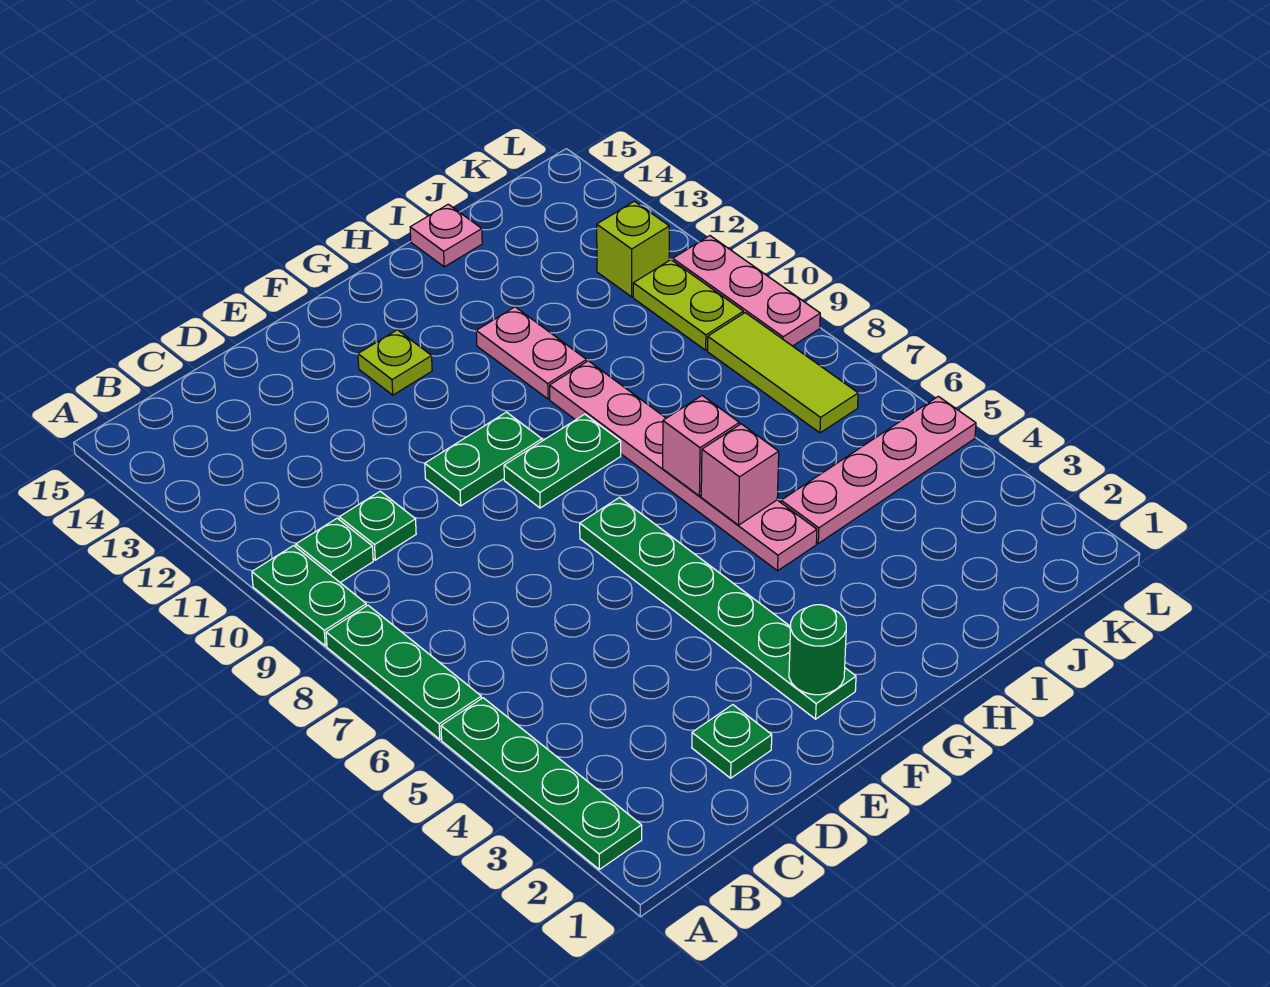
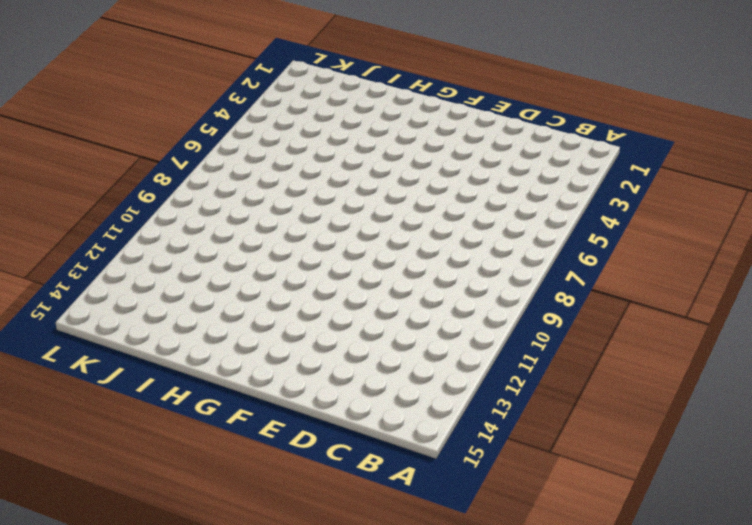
none -> green 1x4 plate [441,698,642,869]
none -> green 1x3 plate [326,605,481,739]
none -> green 1x2 plate [252,545,366,646]

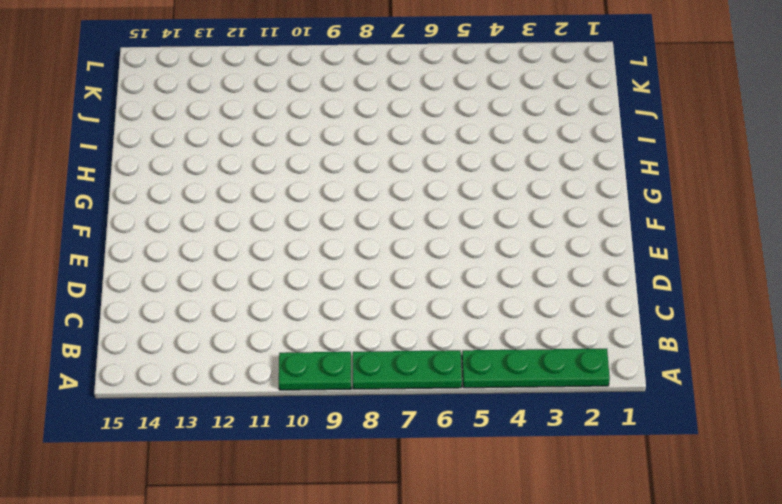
none -> green 1x1 plate [296,518,373,582]
none -> green 1x1 plate [339,491,416,560]
none -> green 1x1 plate [692,705,772,778]

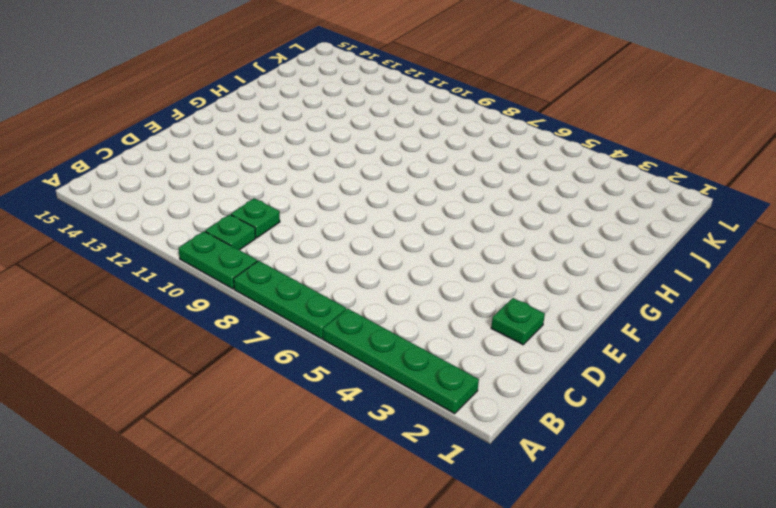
none -> green 1x2 plate [425,412,542,506]
none -> green 1x6 plate [580,498,856,719]
none -> green 1x2 plate [504,414,621,508]

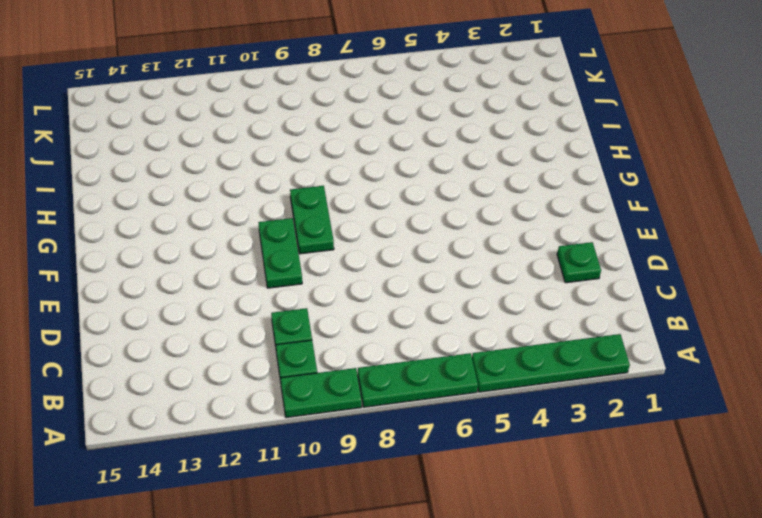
none -> green 1x6 plate [580,498,856,719]
none -> lime 1x1 plate [358,330,432,395]
none -> pink 1x6 plate [550,361,817,571]

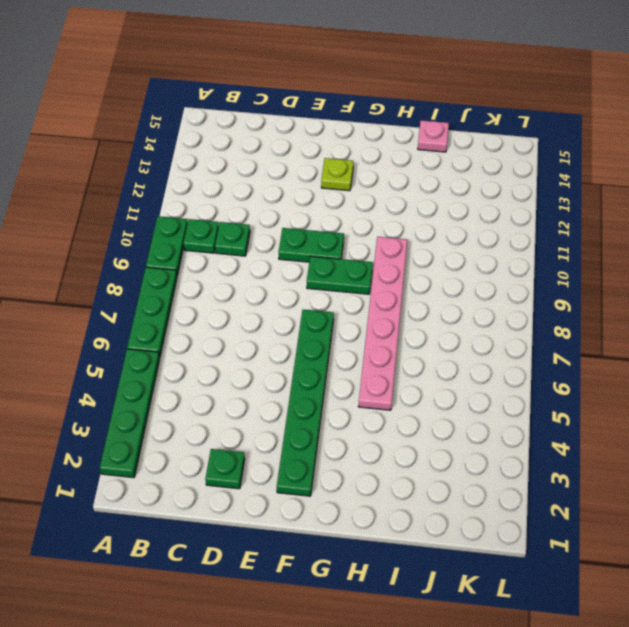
none -> pink 1x2 plate [476,307,587,399]
none -> pink 1x4 plate [781,396,976,543]
none -> lime 1x3 tile [708,313,858,433]

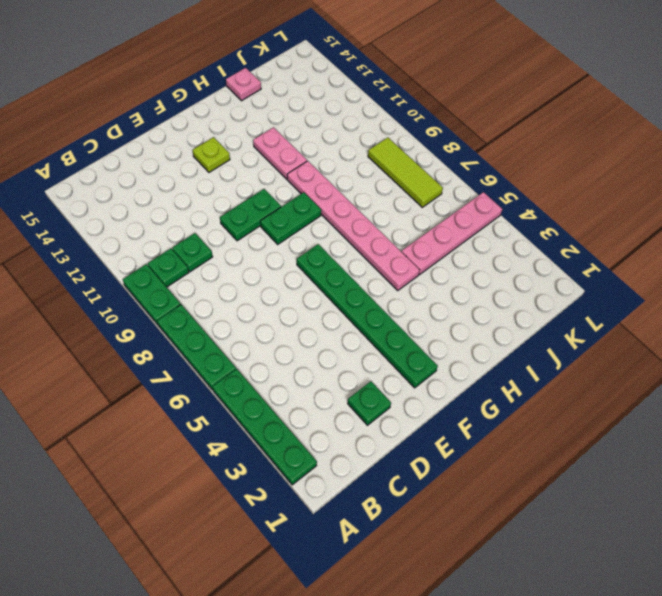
none -> lime 1x2 plate [633,260,743,350]
none -> lime 1x1 brick [597,201,669,297]
none -> pink 1x3 plate [673,236,820,346]

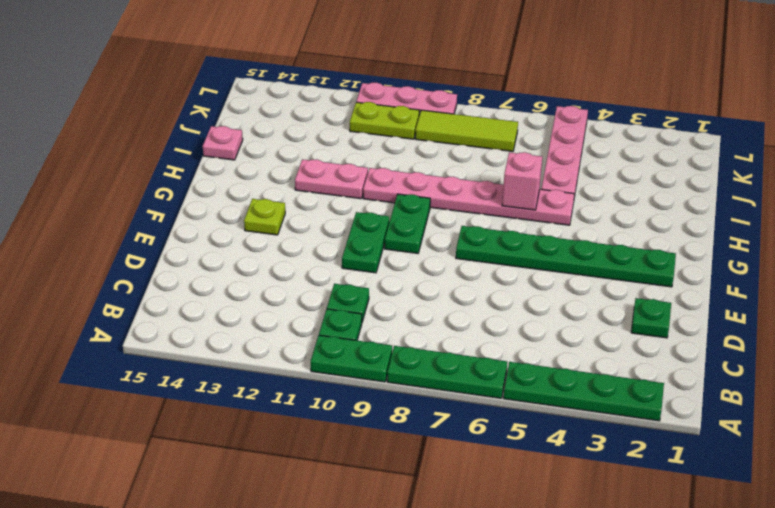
none -> lime 1x1 brick [597,201,669,297]
none -> green 1x1 round brick [789,605,846,695]
none -> pink 1x1 brick [663,396,739,496]

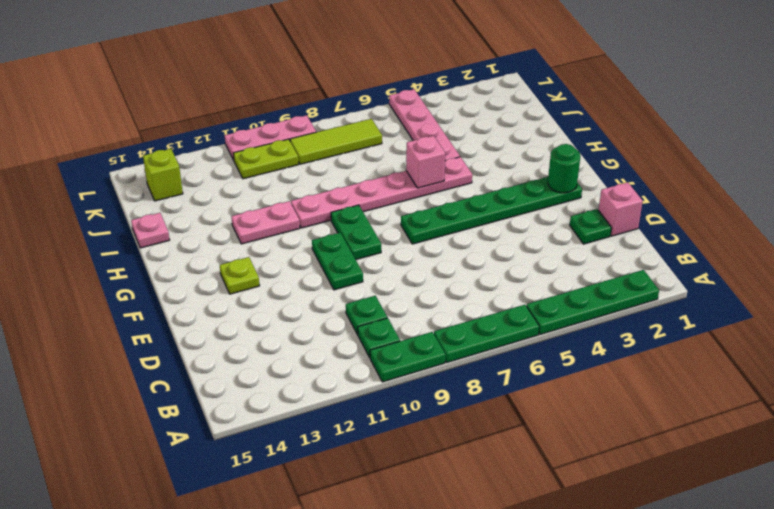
pink 1x1 brick [599,182,643,236] -> pink 1x1 brick moved to [663,396,739,496]
lime 1x1 brick [143,149,183,201] -> lime 1x1 brick moved to [597,201,669,297]

